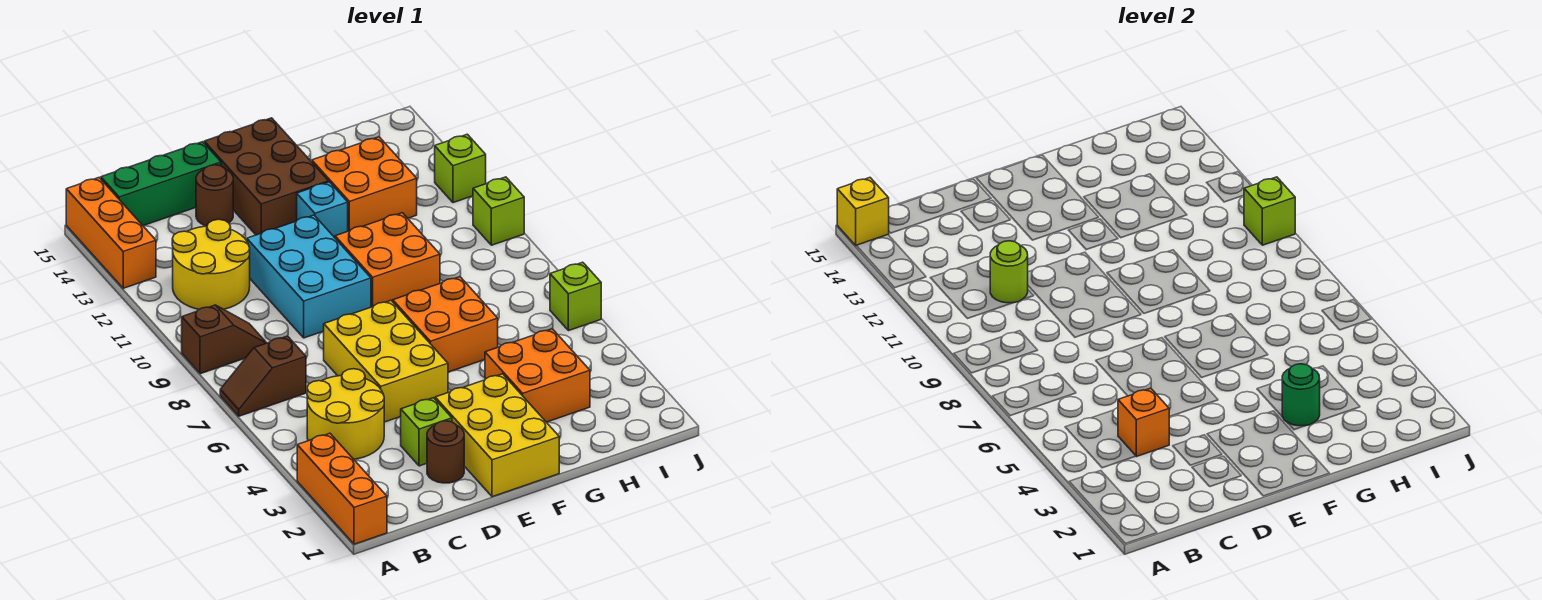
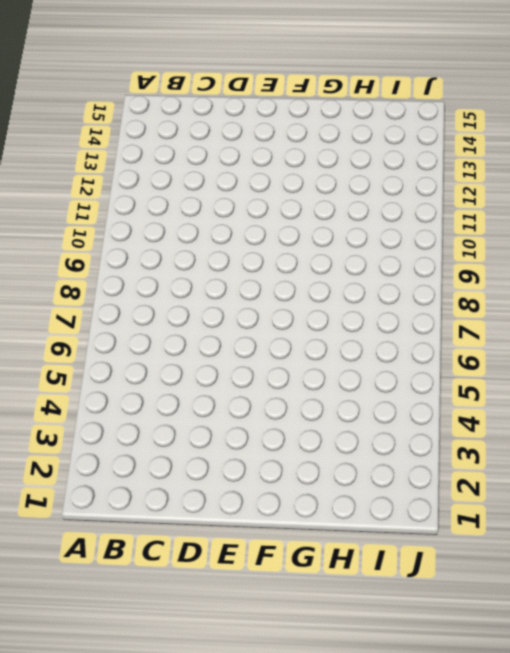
none -> orange 1x3 brick [297,433,387,544]
none -> brown 1x2 slope [220,336,306,416]
none -> brown 1x2 slope [182,305,266,374]

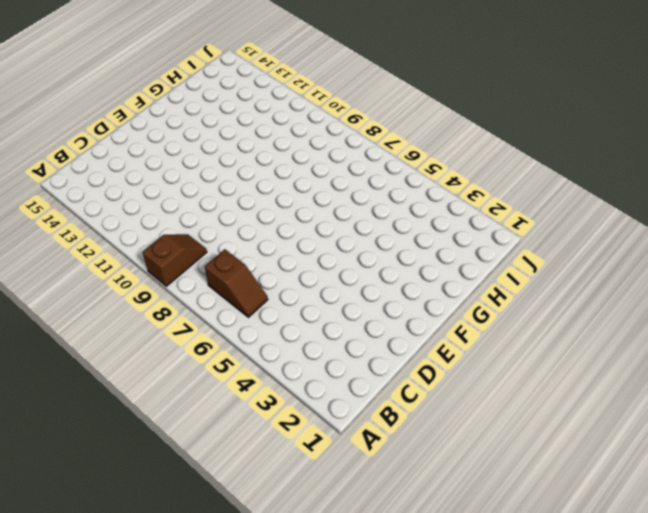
brown 1x2 slope [205,249,268,317] -> brown 1x2 slope turned to [220,336,306,416]
none -> orange 1x3 brick [297,433,387,544]
none -> orange 1x3 brick [66,178,156,288]
none -> yellow 2x2 round brick [307,369,384,459]

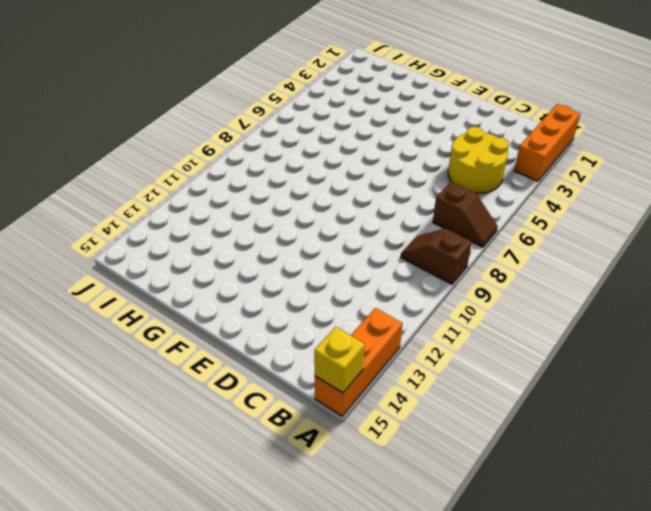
none -> yellow 2x2 round brick [172,219,250,309]
none -> green 1x3 brick [101,142,221,226]
none -> brown 1x1 round brick [427,421,464,483]

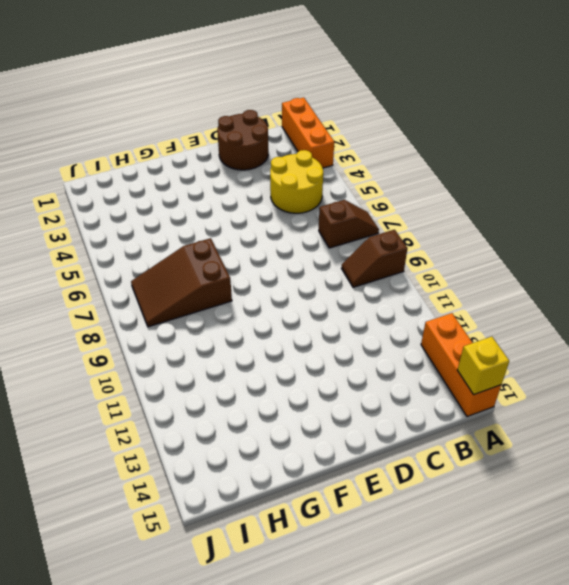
brown 2x2 round brick [217,110,268,170] -> brown 1x1 round brick [427,421,464,483]
brown 2x3 slope [131,238,232,327] -> orange 2x2 brick [393,277,498,372]
none -> yellow 2x2 round brick [172,219,250,309]
none -> green 1x3 brick [101,142,221,226]
none -> lime 1x1 brick [401,398,452,466]

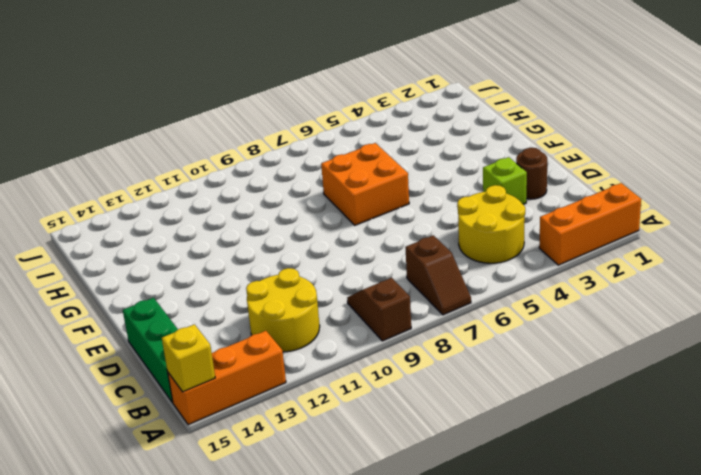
none -> yellow 2x3 brick [323,301,448,422]
none -> cyan 2x3 brick [247,215,371,338]
none -> brown 1x1 round brick [196,165,233,226]

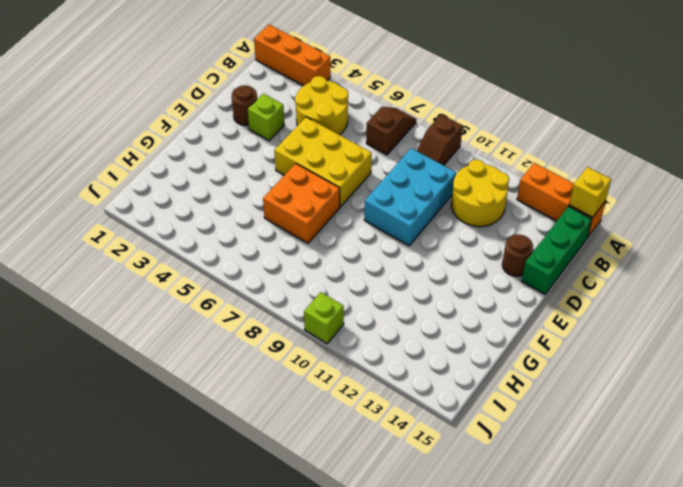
cyan 2x3 brick [364,148,456,246] -> cyan 2x3 brick turned to [247,215,371,338]
none -> yellow 2x3 brick [435,374,559,497]
none -> brown 2x3 brick [204,118,329,235]
none -> orange 2x2 brick [335,213,440,307]

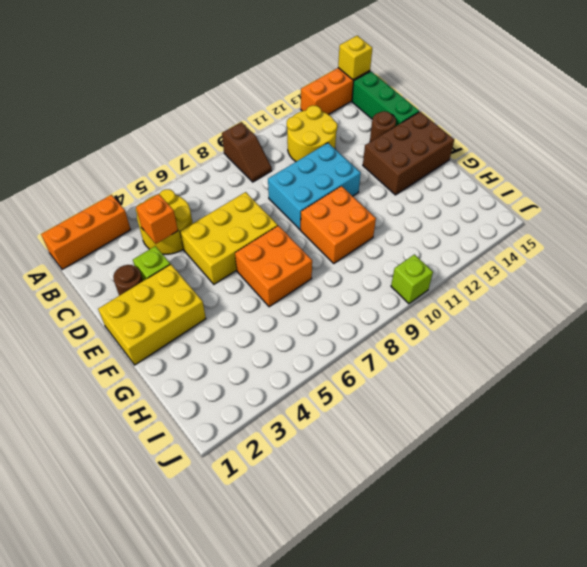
none -> brown 1x2 slope [220,336,306,416]
none -> cyan 1x1 brick [297,182,348,238]
none -> orange 2x2 brick [485,329,590,422]

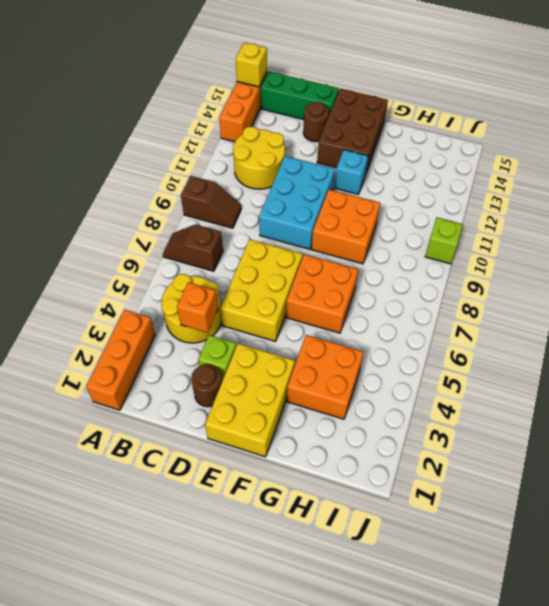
none -> orange 2x2 brick [312,137,417,231]
none -> lime 1x1 brick [550,262,601,331]
none -> lime 1x1 brick [435,134,486,203]

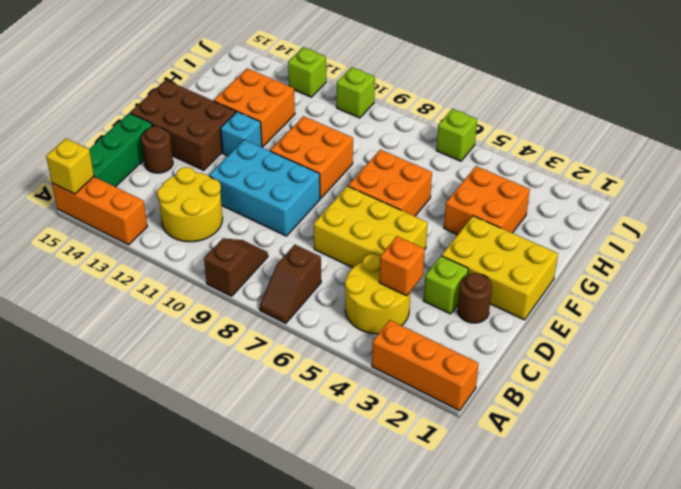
none -> lime 1x1 round brick [990,241,1028,303]
none -> green 1x1 round brick [1282,364,1320,426]
none -> lime 1x1 brick [1244,177,1295,245]

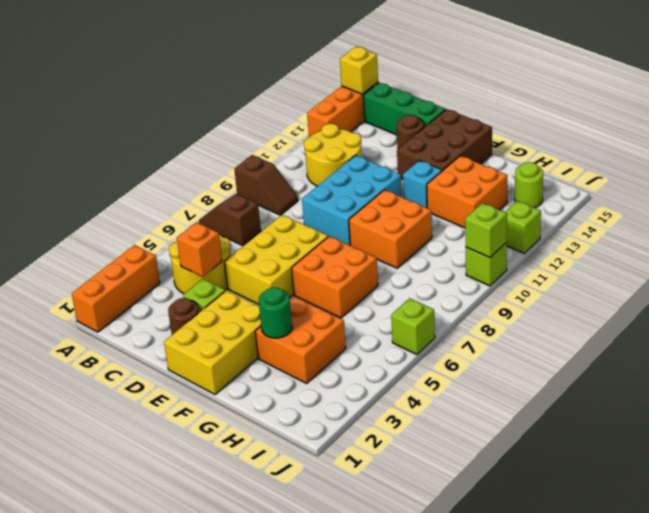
lime 1x1 round brick [515,162,543,208] -> lime 1x1 round brick moved to [990,241,1028,303]

